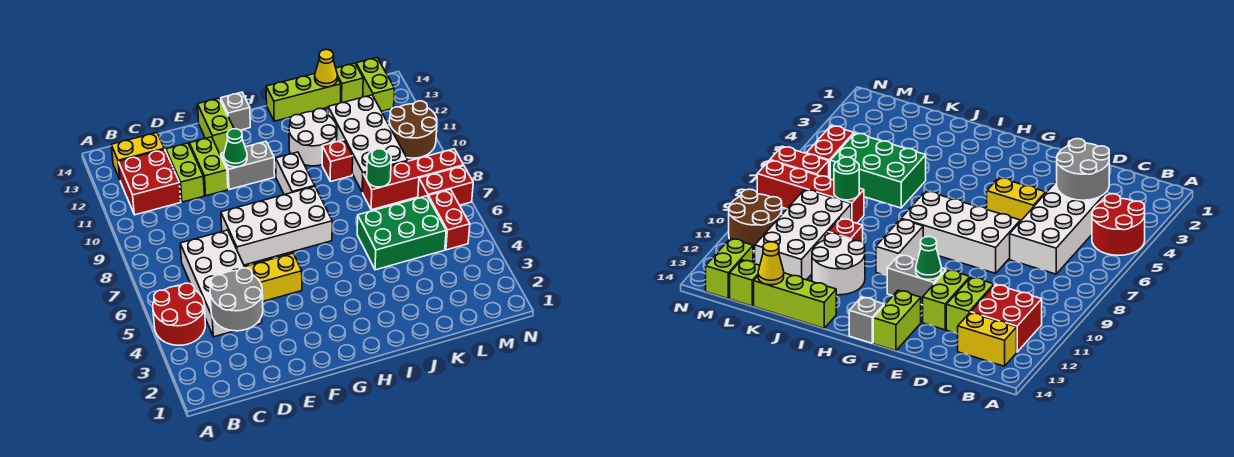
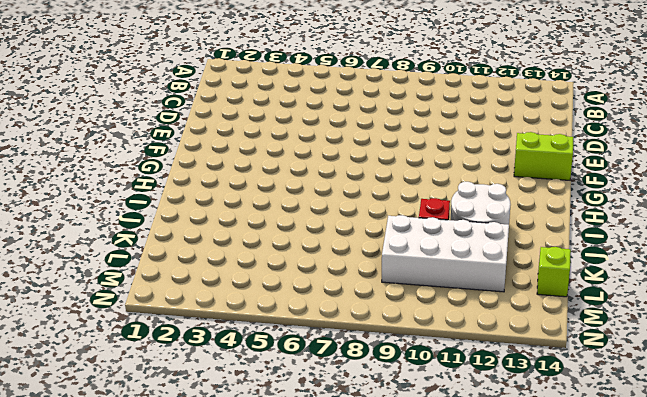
none -> red 2x2 round brick [153,283,205,345]
none -> red 2x2 brick [118,149,181,215]
none -> yellow 1x2 brick [111,133,164,179]

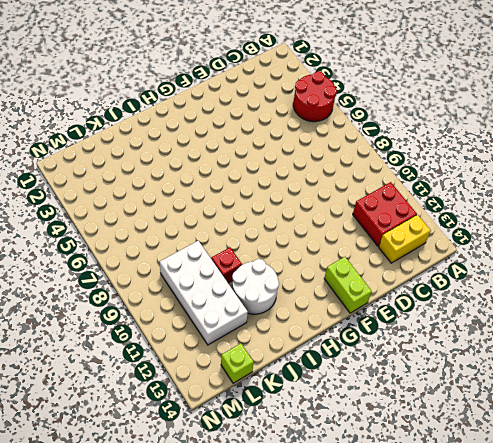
none -> white 2x4 brick [180,230,262,337]
none -> lime 1x2 brick [166,143,204,202]
none -> yellow 1x2 brick [246,253,302,301]

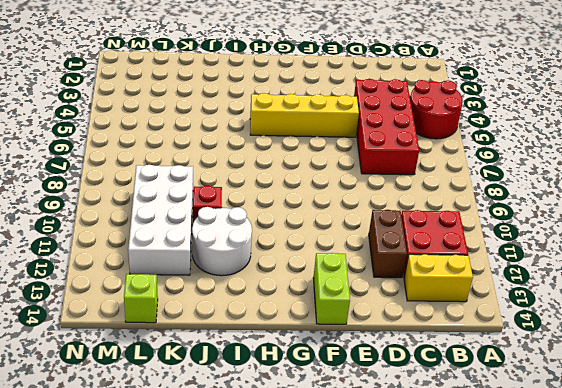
red 2x4 brick [354,78,419,175] -> white 2x4 brick [180,230,262,337]
brown 1x2 brick [369,210,407,278] -> lime 1x2 brick [166,143,204,202]
yellow 1x4 brick [250,93,359,137] -> yellow 1x2 brick [246,253,302,301]
none -> white 2x4 brick [221,186,332,265]
none -> lime 1x2 brick [189,137,228,196]
none -> grey 1x2 brick [221,142,275,190]

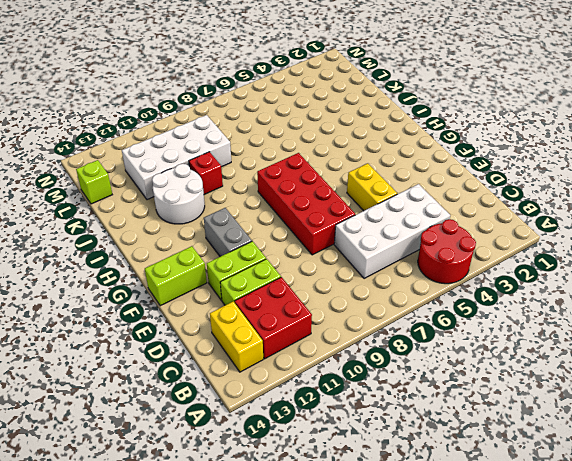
red 2x4 brick [257,153,355,255] -> white 2x4 brick [221,186,332,265]
none -> grey 1x1 brick [221,92,250,130]
none -> white 1x2 brick [276,152,315,195]
none -> lime 1x3 brick [266,74,341,121]

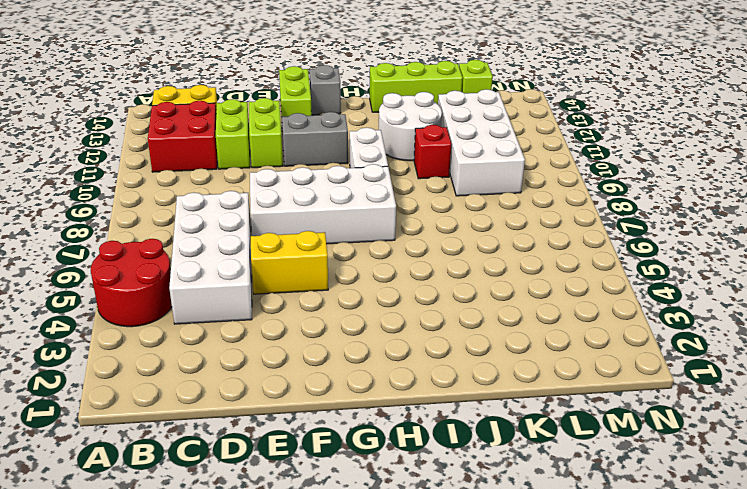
none -> green 2x3 brick [357,196,446,270]
none -> red 1x4 brick [363,149,464,210]
none -> red 1x2 brick [428,189,470,250]

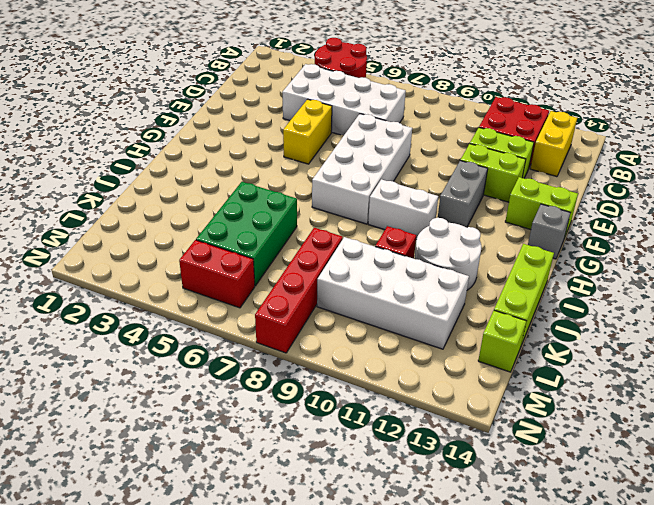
none -> red 1x2 brick [418,166,473,205]
none -> brown 2x2 round brick [389,101,437,158]
none -> lime 1x2 brick [356,58,394,111]

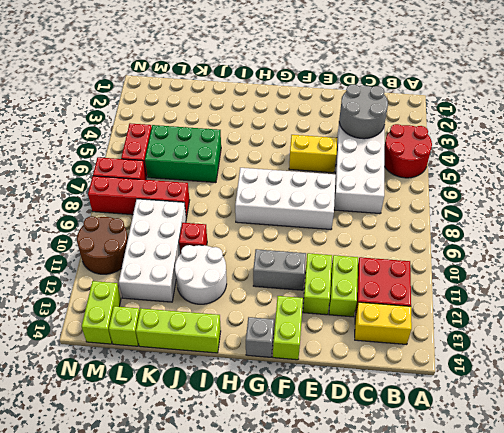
none -> white 1x2 brick [276,152,315,195]
none -> green 1x1 cone [224,129,247,167]
none -> green 1x1 round brick [367,149,391,187]

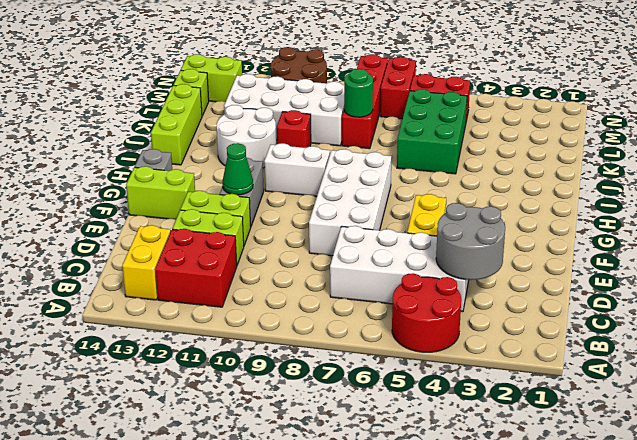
none -> yellow 1x1 cone [315,50,338,87]

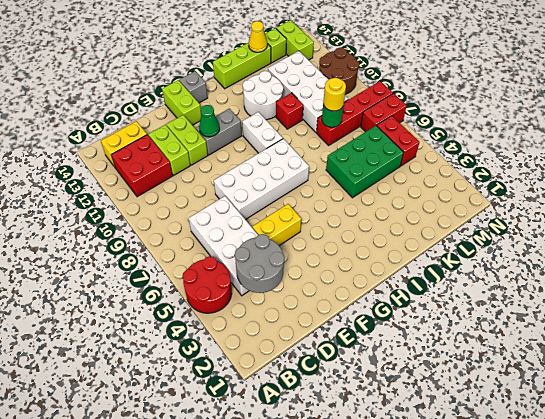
yellow 1x1 round brick [323,78,346,111] -> none

